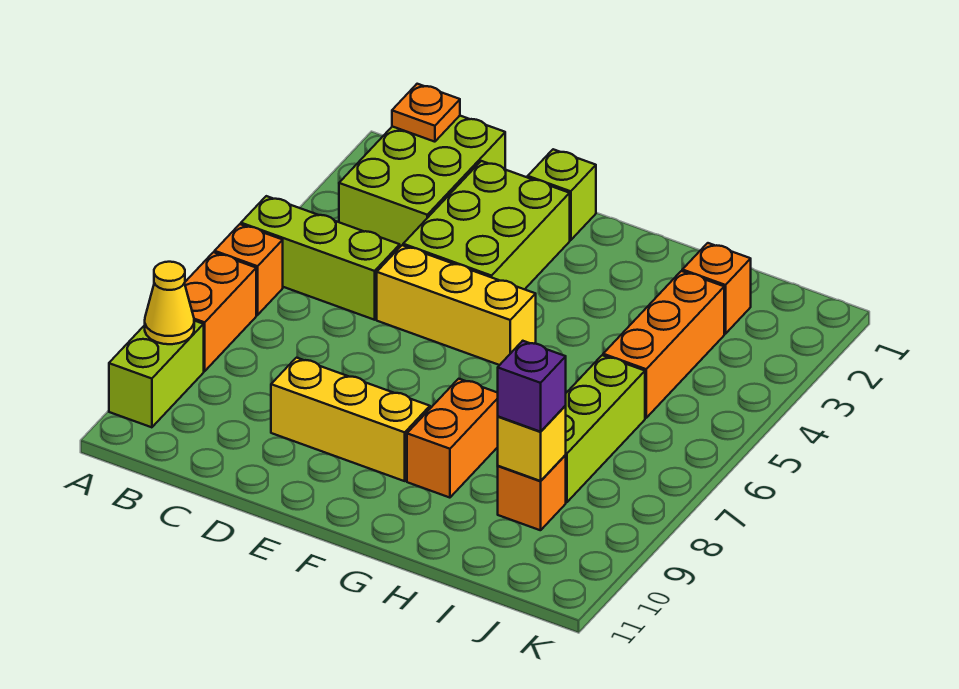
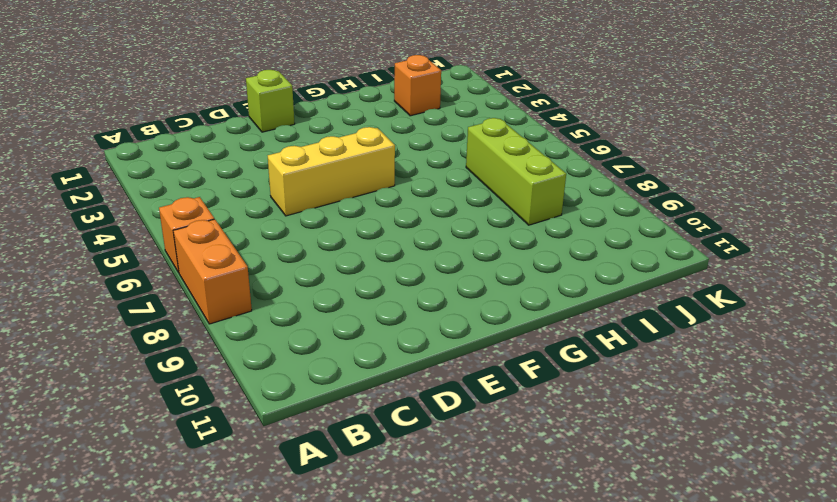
none -> lime 1x3 brick [241,196,400,320]
none -> lime 1x2 brick [109,321,204,427]
none -> lime 2x3 brick [339,116,505,247]

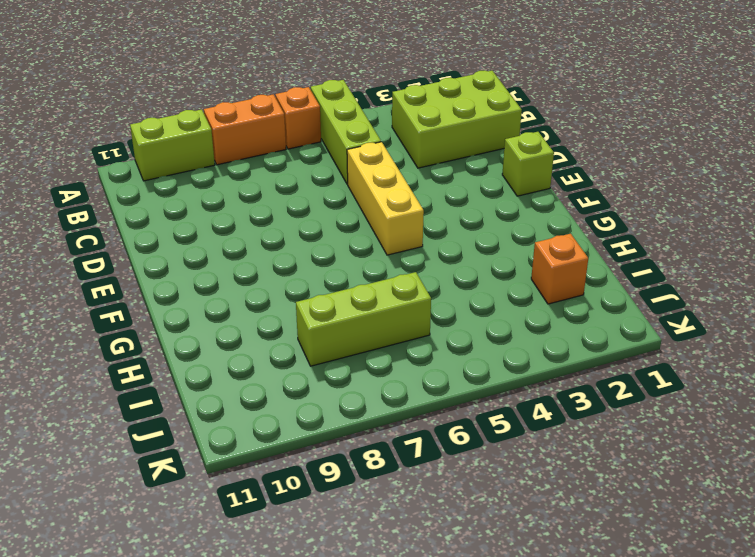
none -> lime 2x3 brick [403,161,570,289]
none -> yellow 1x3 brick [271,358,430,481]
none -> orange 1x2 brick [407,379,498,498]

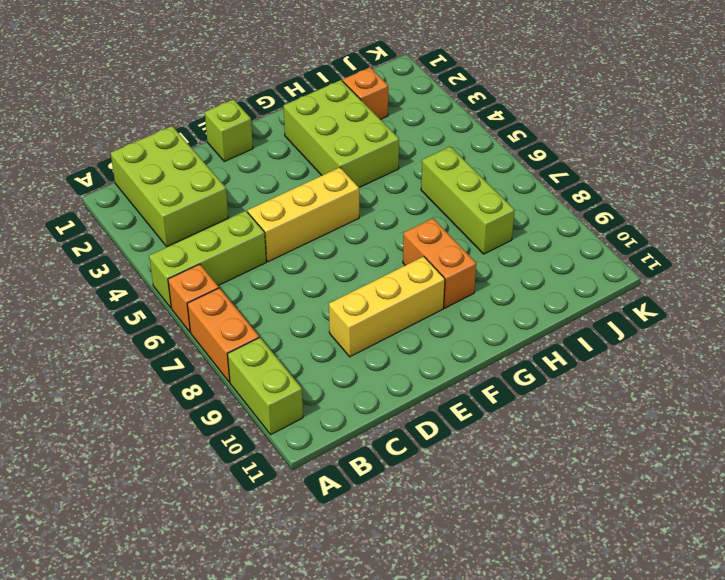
lime 2x3 brick [283,80,399,188] -> lime 2x3 brick moved to [403,161,570,289]
none -> orange 1x3 brick [603,271,724,418]
none -> orange 1x1 brick [498,455,566,530]
none -> yellow 1x1 cone [145,262,194,344]

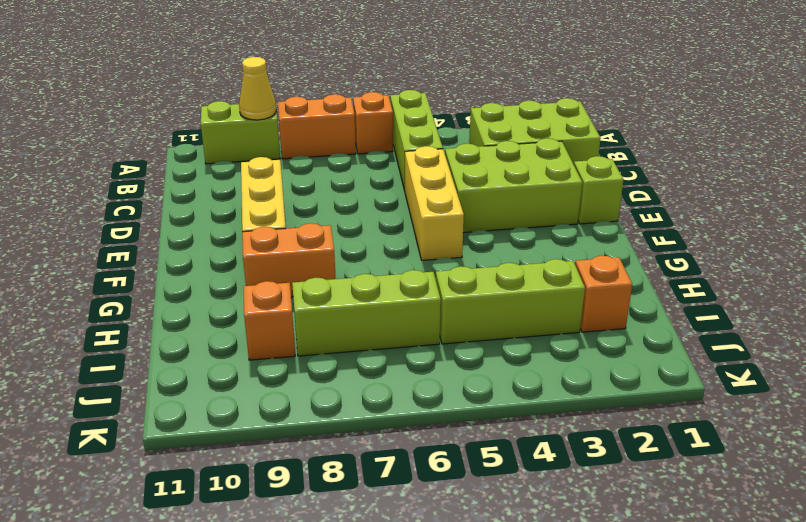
lime 1x3 brick [436,259,585,344] -> orange 1x3 brick [603,271,724,418]
none -> orange 1x1 plate [392,84,460,142]
none -> yellow 1x1 brick [497,405,566,481]
none -> purple 1x1 brick [498,341,566,432]

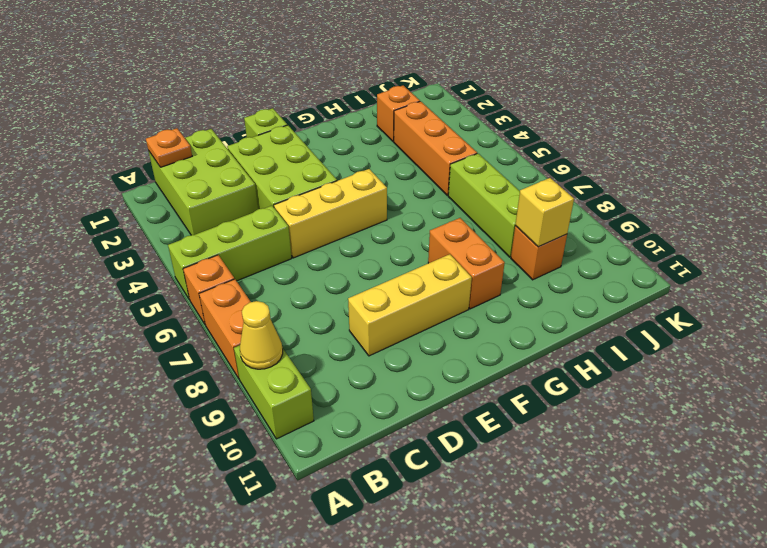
none -> purple 1x1 brick [498,341,566,432]

